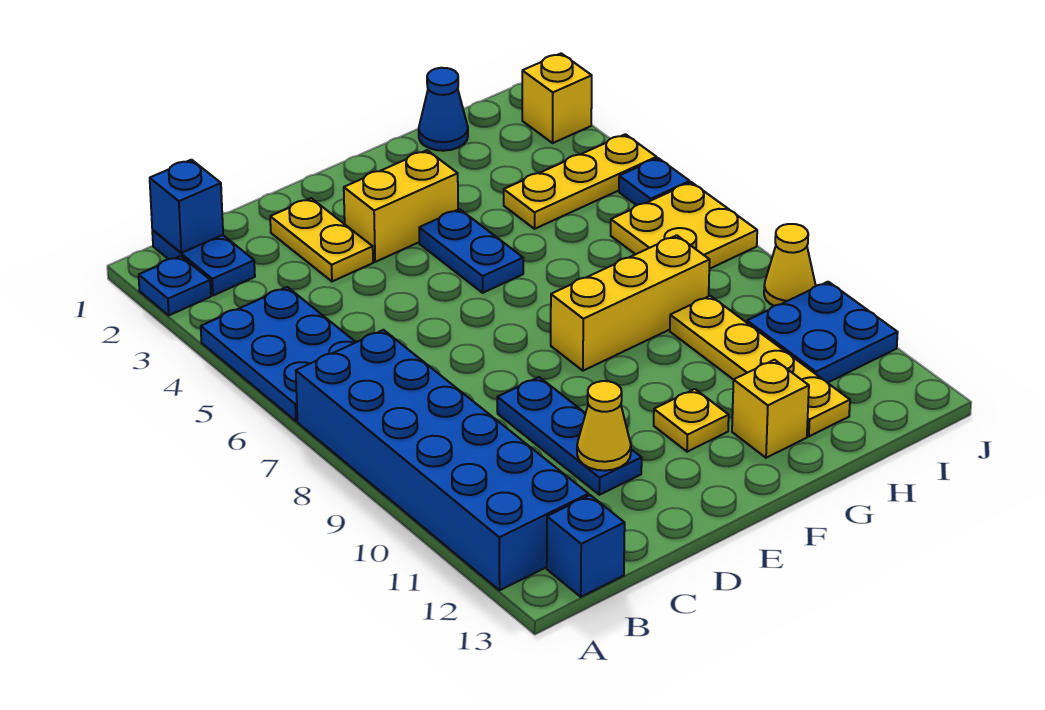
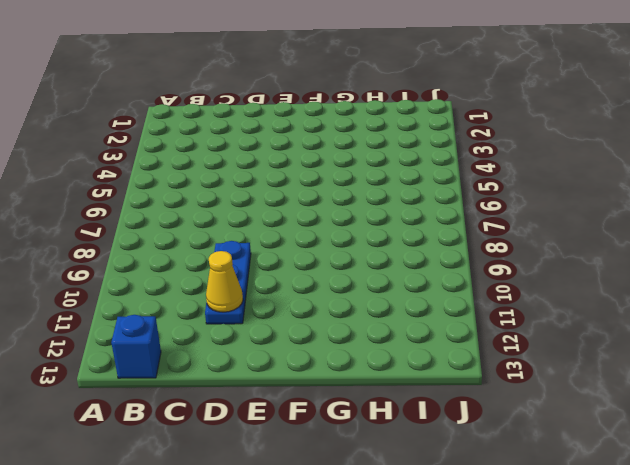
none -> blue 1x1 plate [139,256,211,315]
none -> blue 2x3 plate [201,287,356,421]
none -> blue 2x6 brick [296,330,589,590]

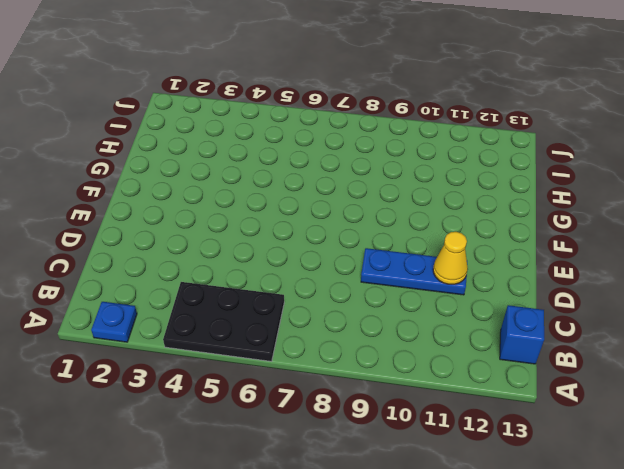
black 2x3 plate [163,282,284,361] -> blue 2x3 plate [201,287,356,421]
none -> blue 2x6 brick [296,330,589,590]
none -> blue 1x2 plate [152,230,255,296]
none -> yellow 1x2 plate [270,198,373,281]

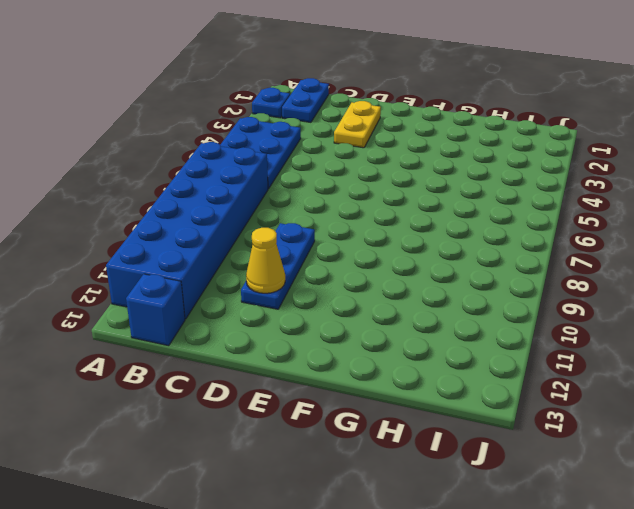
none -> yellow 1x2 brick [344,150,458,262]
none -> blue 1x2 plate [419,209,523,293]
none -> yellow 1x3 brick [551,235,710,371]

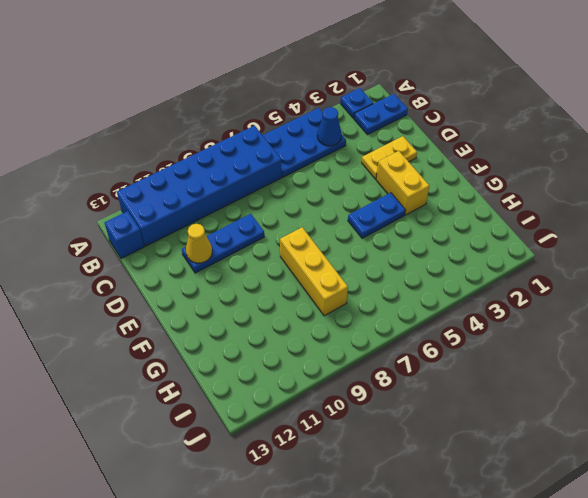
blue 1x1 cone [317,107,342,146] -> blue 1x1 cone moved to [419,68,468,151]
none -> yellow 1x1 plate [654,389,729,452]
none -> yellow 1x1 brick [732,360,809,458]
none -> yellow 1x3 plate [504,134,657,229]

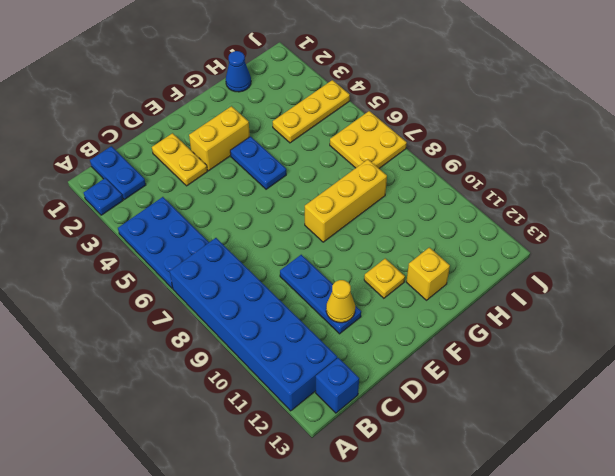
none -> yellow 1x4 plate [670,296,850,436]
none -> blue 2x2 plate [747,282,898,383]
none -> yellow 1x1 brick [522,53,592,143]

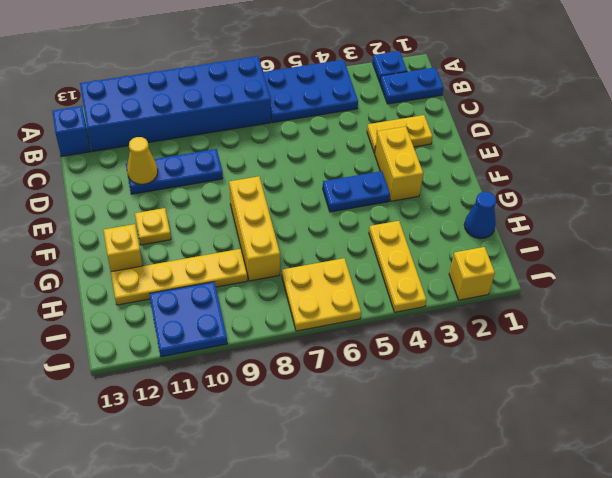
none -> blue 1x1 plate [619,158,690,205]
none -> yellow 1x1 cone [764,224,816,306]
none -> blue 1x1 brick [150,160,223,253]

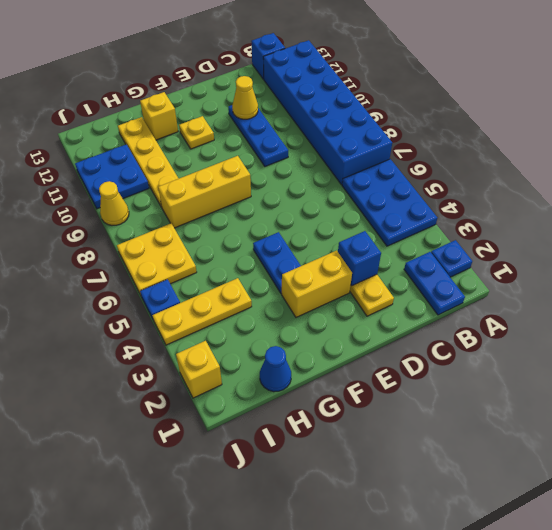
blue 1x1 brick [338,231,381,286] -> blue 1x1 brick moved to [150,160,223,253]

